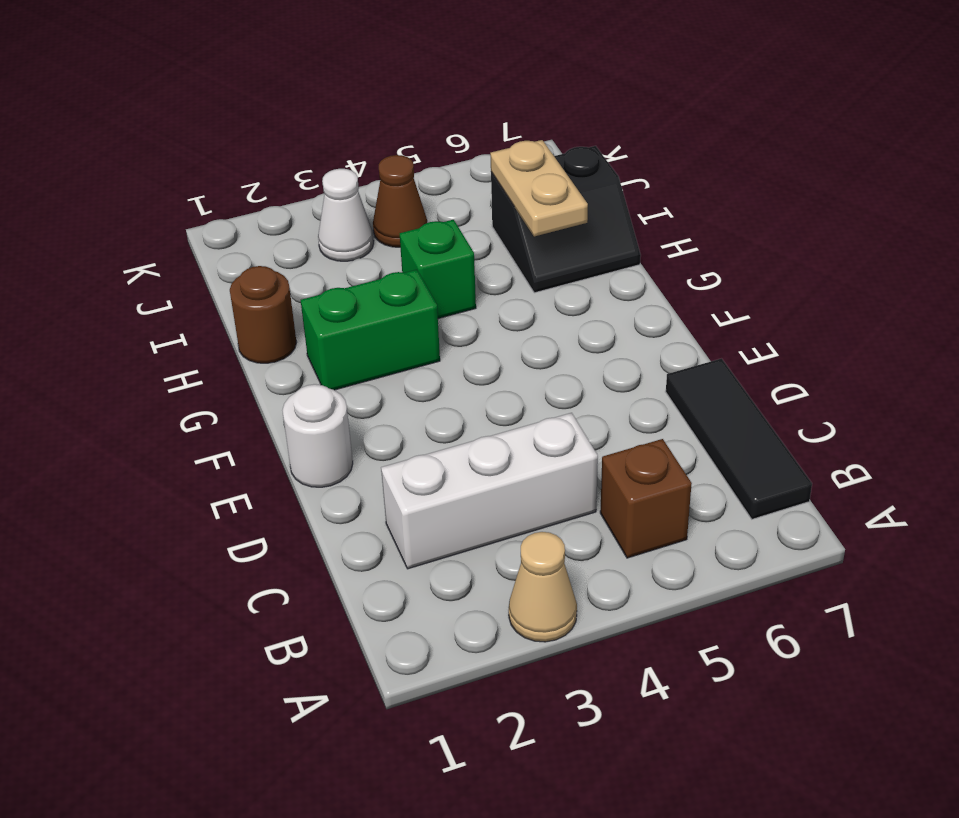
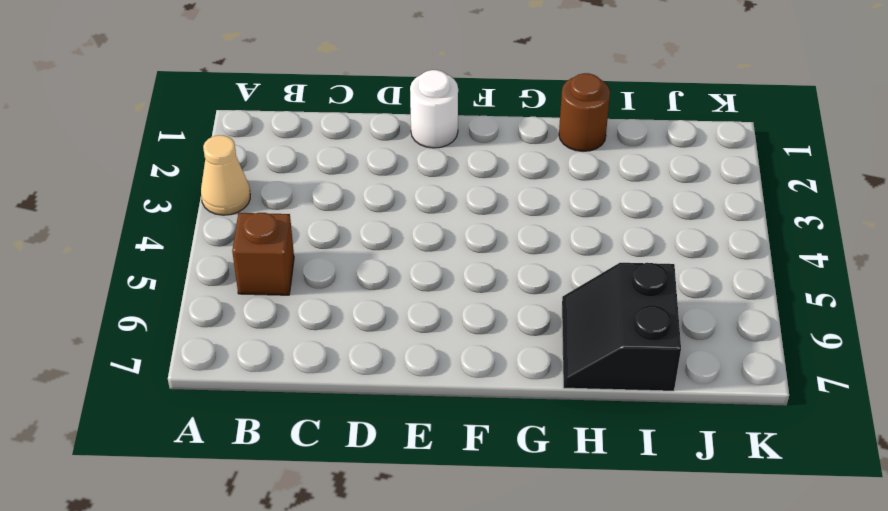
none -> black 1x3 tile [666,359,812,519]
none -> white 1x3 brick [381,413,598,569]
none -> green 1x2 brick [301,270,440,390]

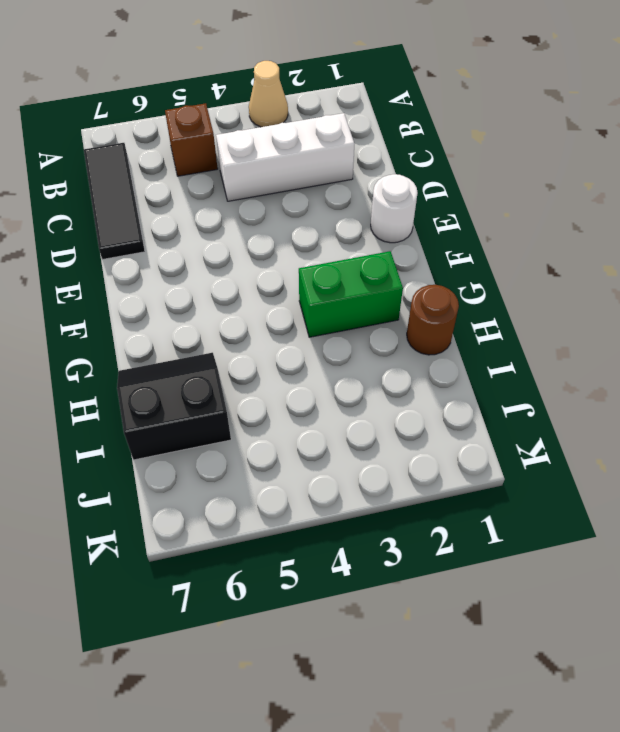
none -> green 1x1 brick [400,220,476,319]
none -> white 1x1 cone [318,169,374,261]
none -> brown 1x1 cone [373,155,427,247]

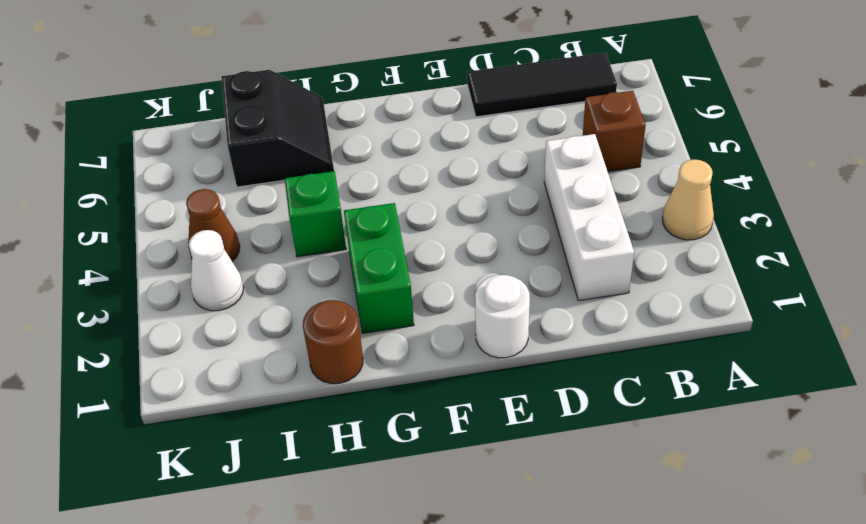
none -> tan 1x2 plate [490,140,588,236]

